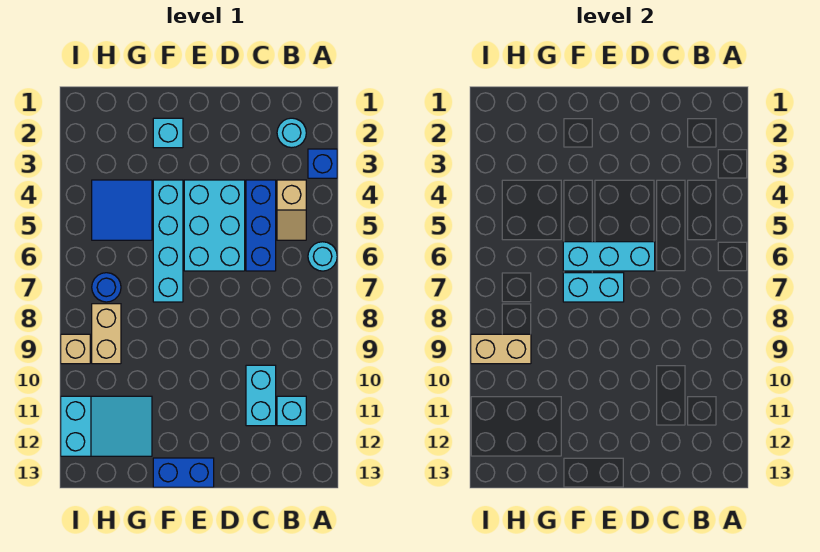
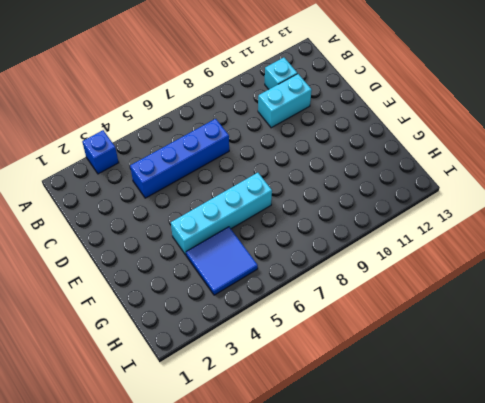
blue 1x4 brick [130,119,229,198] -> blue 1x3 brick [246,180,276,271]
none -> cyan 1x1 round brick [308,242,337,271]
none -> cyan 1x1 round brick [277,118,306,148]
none -> tan 1x2 slope [277,180,306,240]

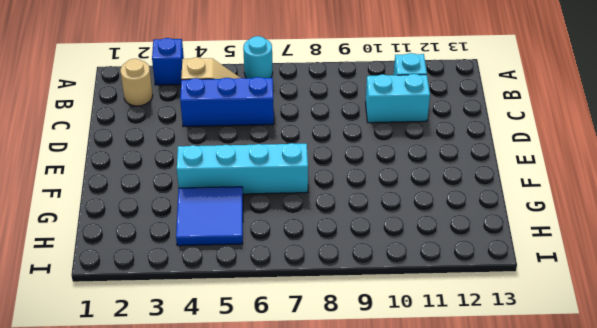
tan 1x1 round brick [120,59,153,106] -> cyan 1x1 round brick [277,118,306,148]
none -> cyan 2x3 brick [184,180,245,271]
none -> blue 1x2 brick [153,458,214,487]
none -> cyan 1x1 brick [153,118,183,148]

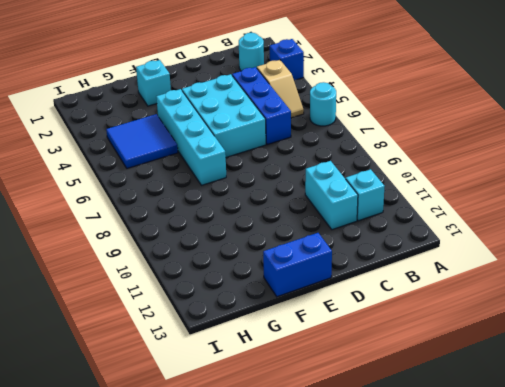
none -> cyan 2x3 slope [61,396,152,456]
none -> blue 1x1 round brick [92,273,121,302]
none -> tan 1x2 brick [92,304,121,364]

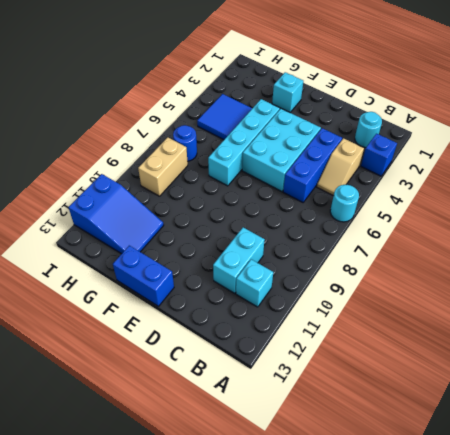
blue 2x3 slope [69,174,164,254] -> cyan 2x3 slope [61,396,152,456]
none -> tan 1x1 brick [61,334,90,364]
none -> cyan 1x3 brick [563,242,655,271]
none -> cyan 1x2 brick [563,273,624,302]

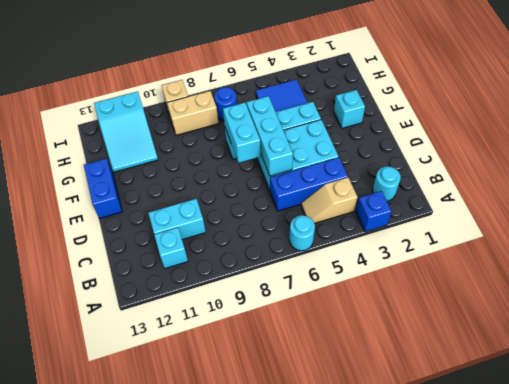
none -> tan 1x2 brick [471,334,531,364]

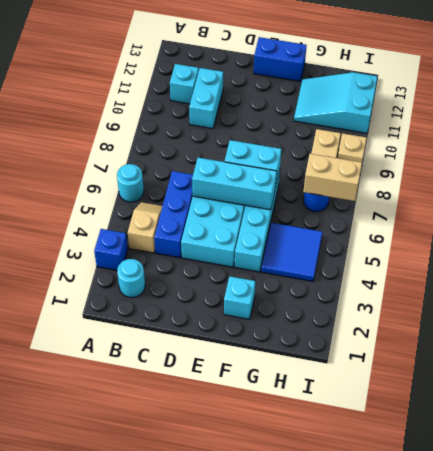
tan 1x2 brick [303,154,362,201] -> tan 1x2 brick moved to [471,334,531,364]

